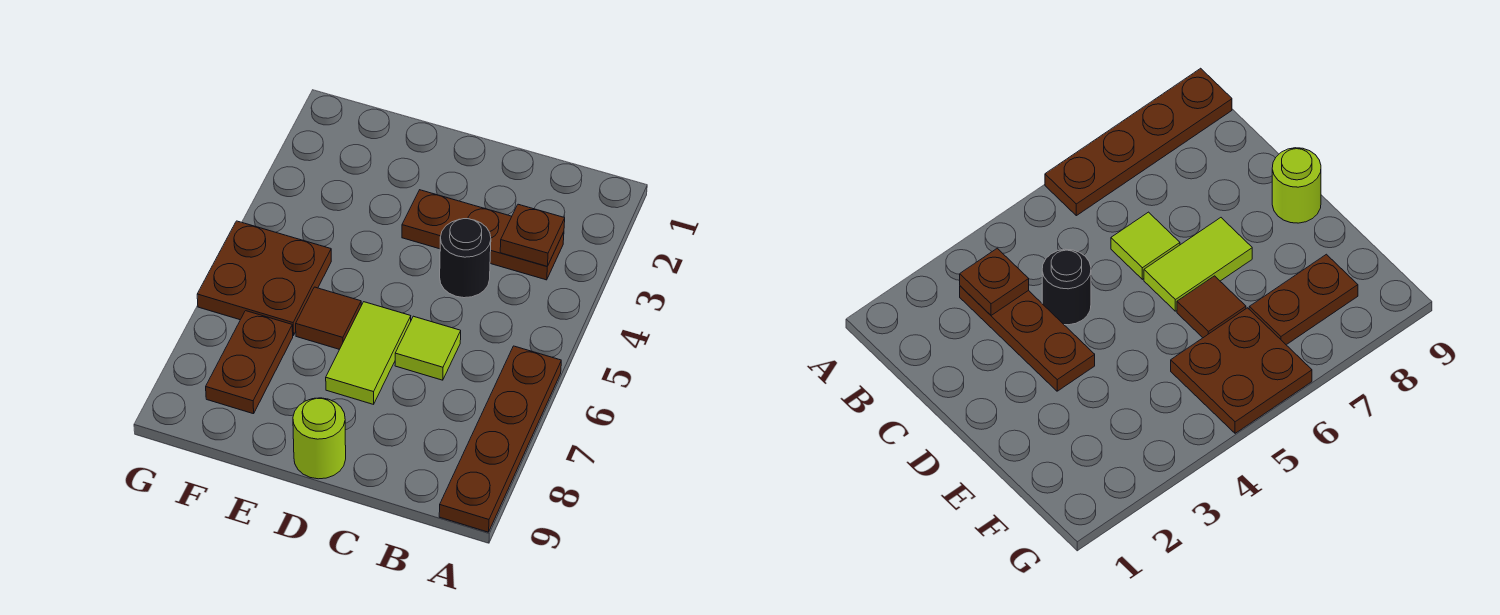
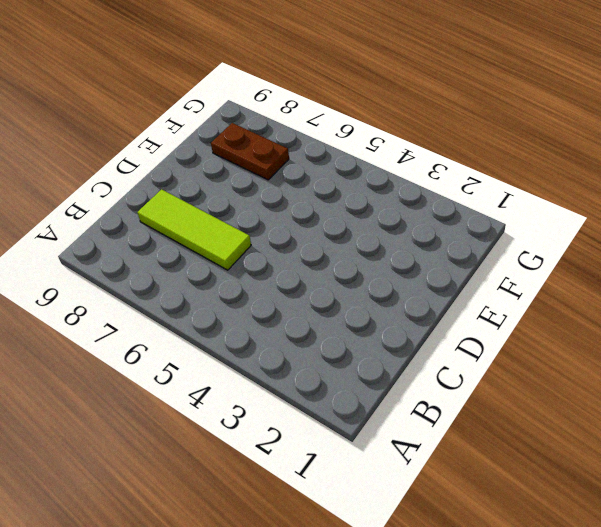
lime 1x3 tile [137,189,251,270] -> lime 1x1 tile [395,316,461,380]
none -> brown 1x4 plate [439,346,561,532]
none -> brown 1x3 plate [402,190,564,280]

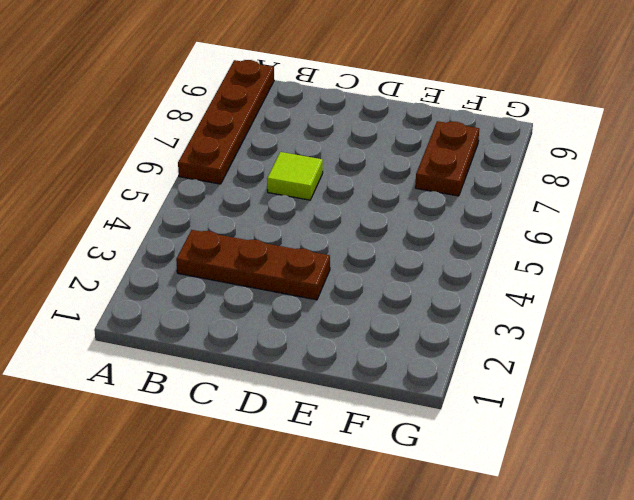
none -> black 1x1 round brick [440,219,491,298]
none -> lime 1x2 tile [326,302,411,404]

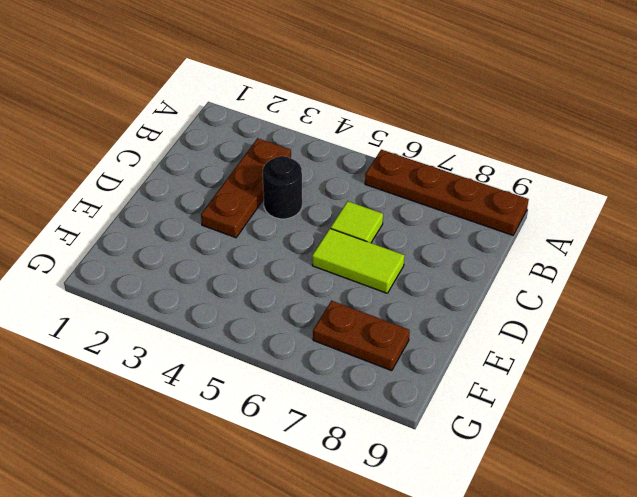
none -> lime 1x1 round brick [293,398,346,479]
none -> brown 1x1 tile [296,287,361,349]

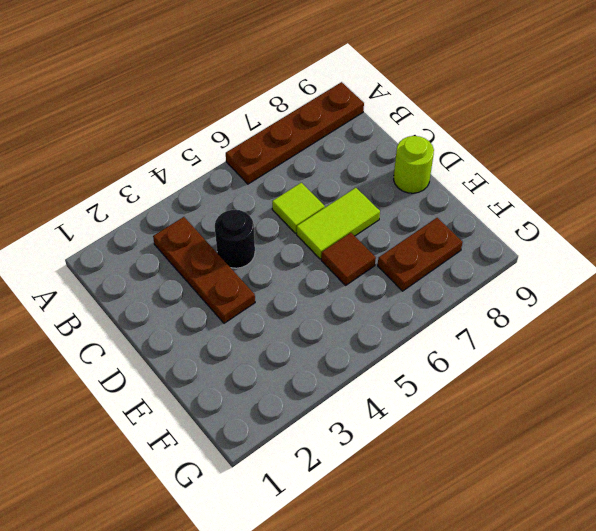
none -> brown 2x2 plate [197,221,331,336]
none -> brown 1x1 plate [500,204,565,266]

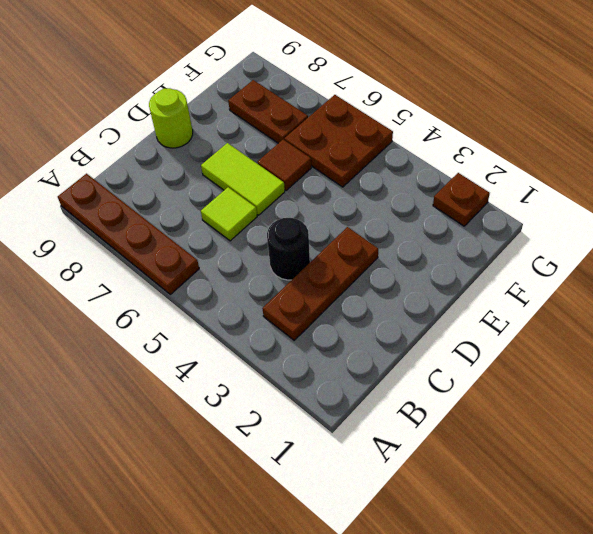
brown 1x1 plate [433,173,490,226] -> brown 1x1 plate moved to [500,204,565,266]

